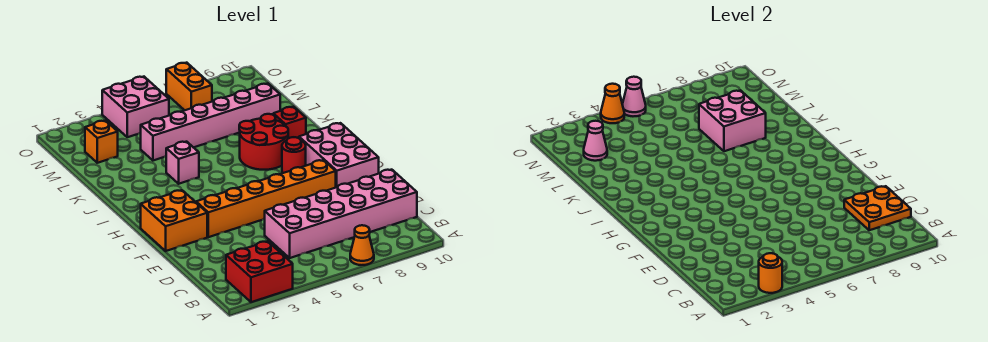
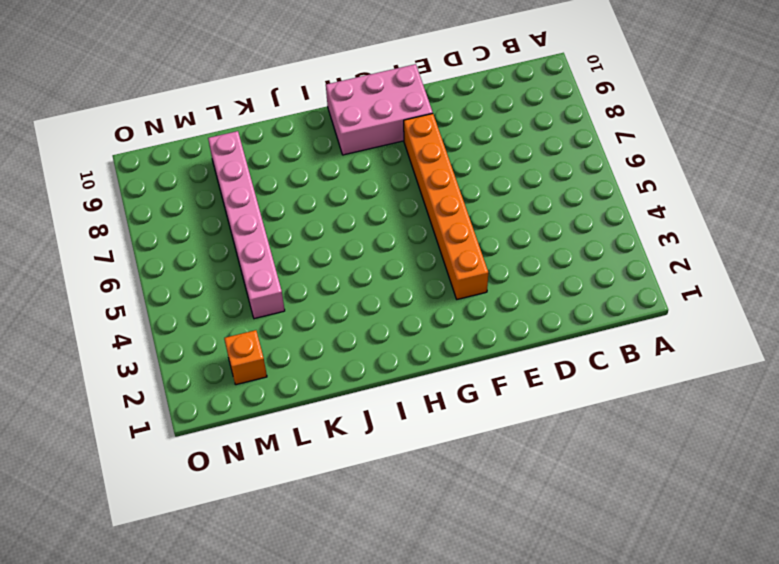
none -> red 2x2 brick [226,241,293,302]
none -> orange 1x1 cone [350,225,374,265]
none -> pink 2x6 brick [265,170,417,258]

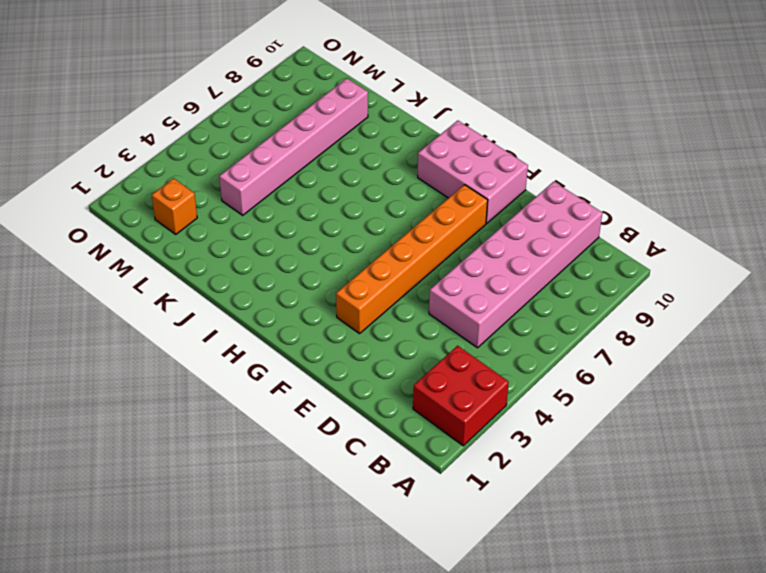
none -> orange 1x1 cone [350,225,374,265]
none -> orange 2x2 brick [141,190,207,251]
none -> red 1x1 round brick [282,137,306,173]

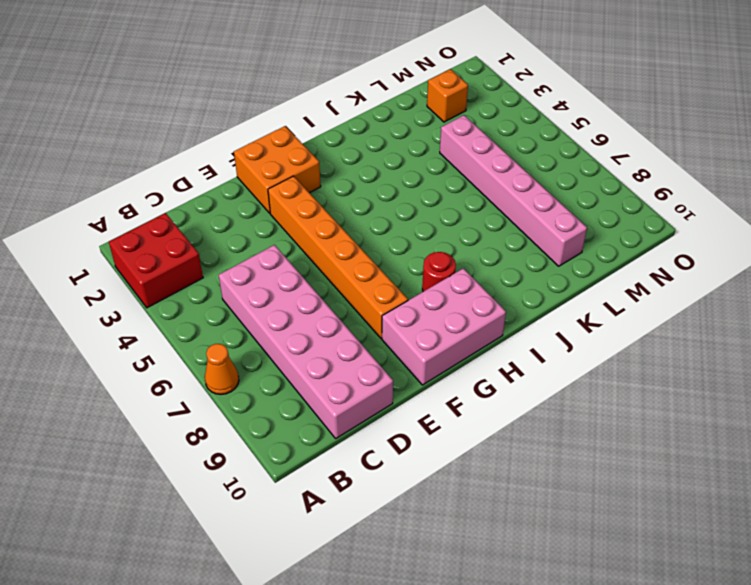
none -> red 2x2 round brick [239,114,288,170]
none -> pink 1x1 brick [166,142,199,184]
none -> red 1x1 brick [273,107,306,138]

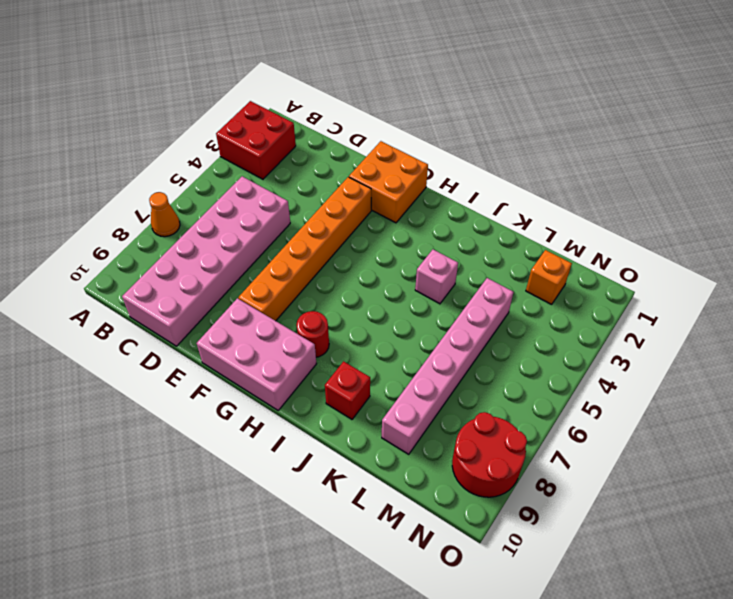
red 2x2 round brick [452,412,527,497] -> red 2x2 round brick moved to [239,114,288,170]
none -> pink 2x2 brick [102,77,169,137]
none -> orange 1x2 brick [166,63,212,110]
none -> orange 1x1 round brick [759,253,782,293]

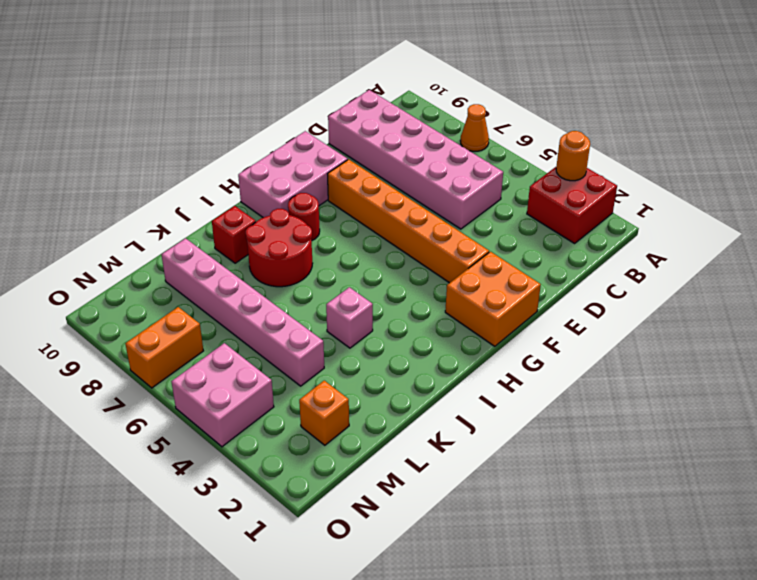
none -> orange 2x2 plate [844,186,911,230]
none -> pink 2x2 brick [699,90,766,151]
none -> pink 1x1 cone [584,121,607,161]

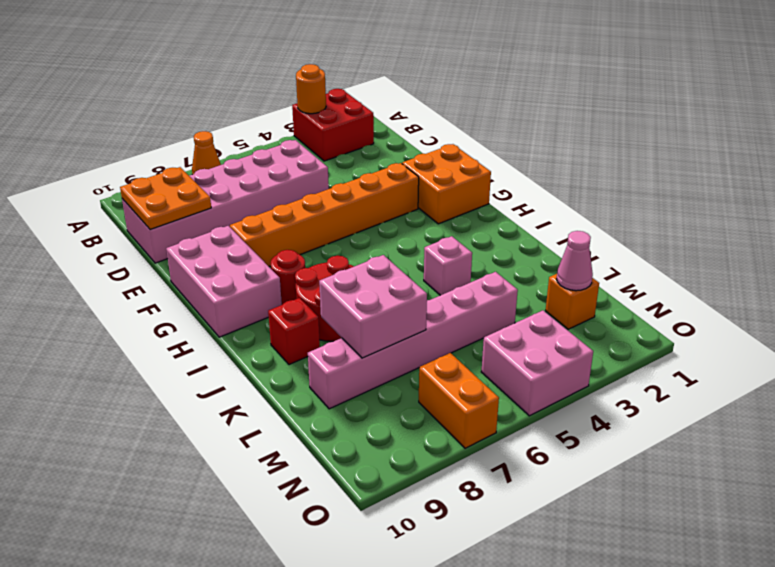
none -> orange 1x1 cone [601,84,624,123]
none -> pink 1x1 cone [622,77,646,116]

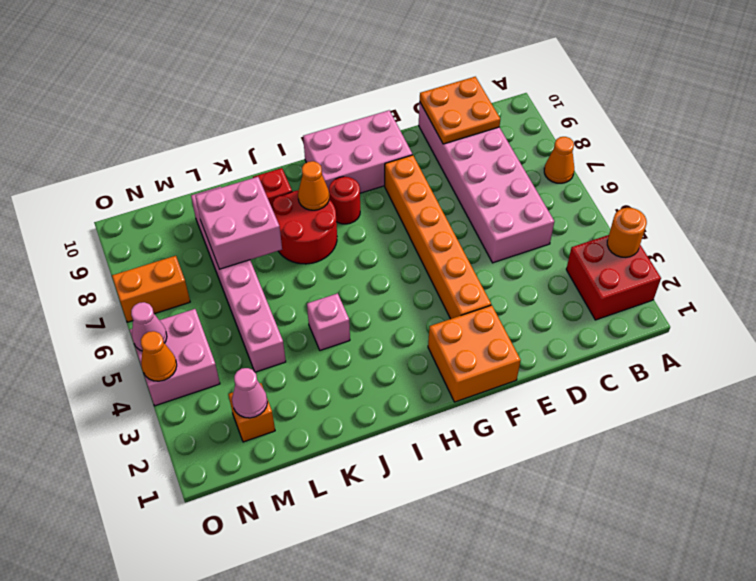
orange 1x1 cone [298,161,329,210] -> none

